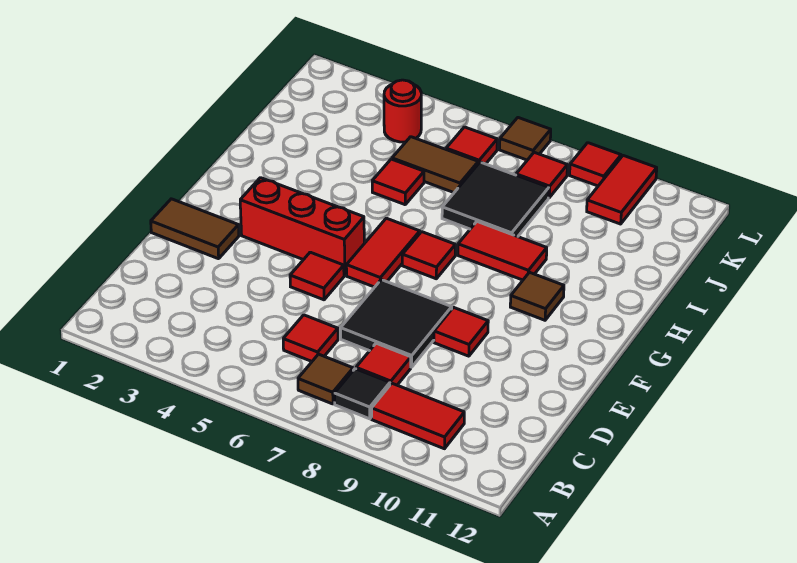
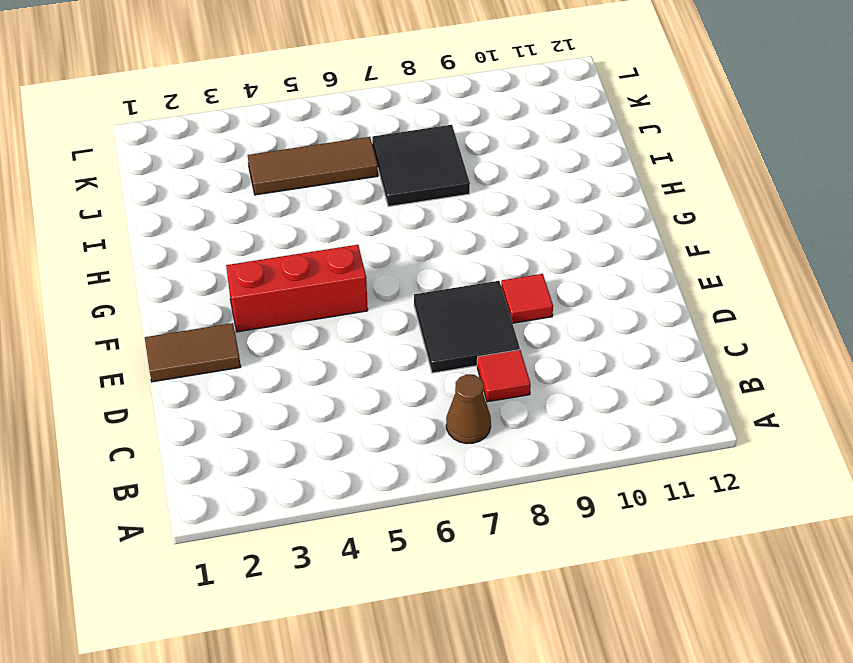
brown 1x1 cone [446,375,491,444] -> brown 1x1 tile [298,354,353,404]
brown 1x3 tile [248,137,378,195] -> brown 1x2 tile [392,137,478,192]
none -> black 1x1 tile [335,369,390,419]
none -> red 1x2 tile [372,383,464,449]
none -> red 1x1 tile [283,315,338,361]

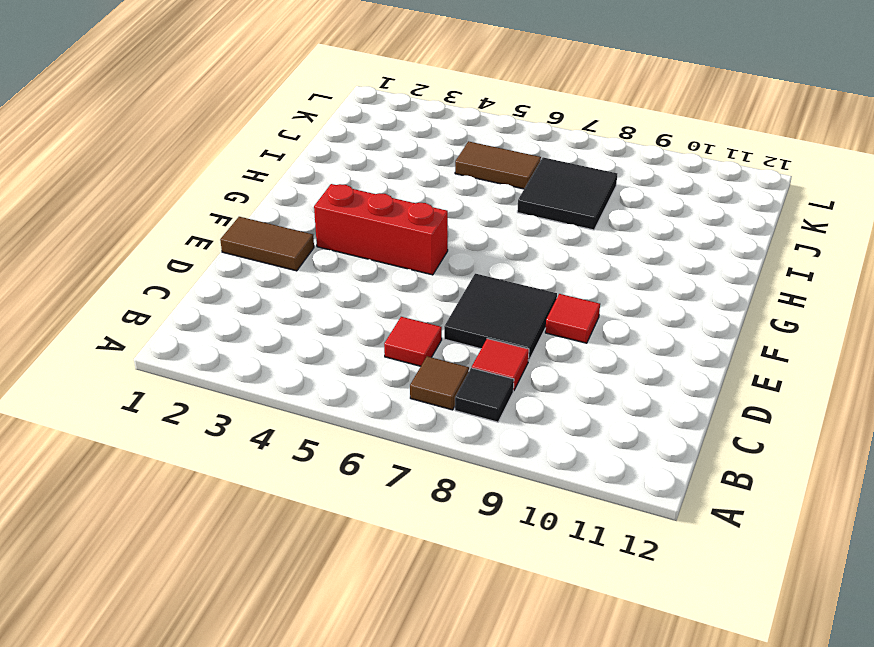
none -> red 1x2 tile [372,383,464,449]
none -> red 1x1 tile [290,252,344,300]
none -> red 1x2 tile [346,218,420,287]

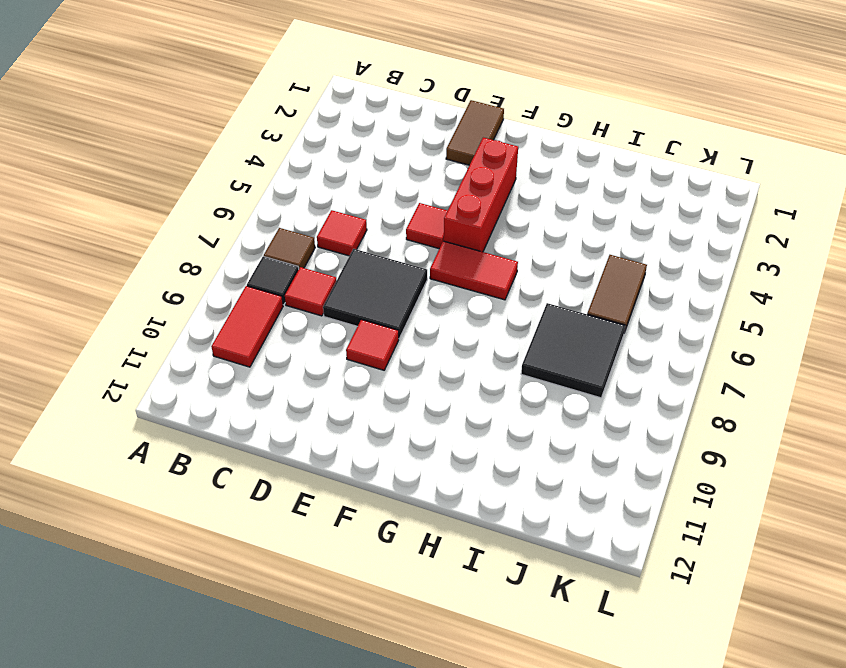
none -> red 1x1 tile [402,232,455,279]
none -> brown 1x1 tile [510,272,564,320]
none -> red 1x2 tile [458,222,547,280]

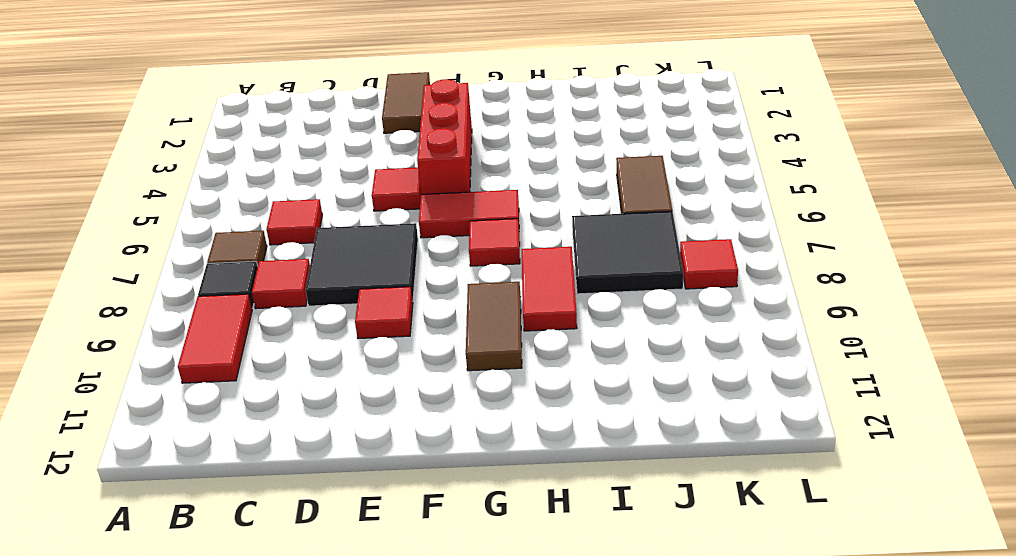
brown 1x2 tile [466,282,522,371] -> brown 1x1 tile [510,272,564,320]
none -> red 1x1 tile [372,159,424,205]
none -> red 1x1 round brick [384,80,421,142]
none -> red 1x1 tile [446,127,497,164]

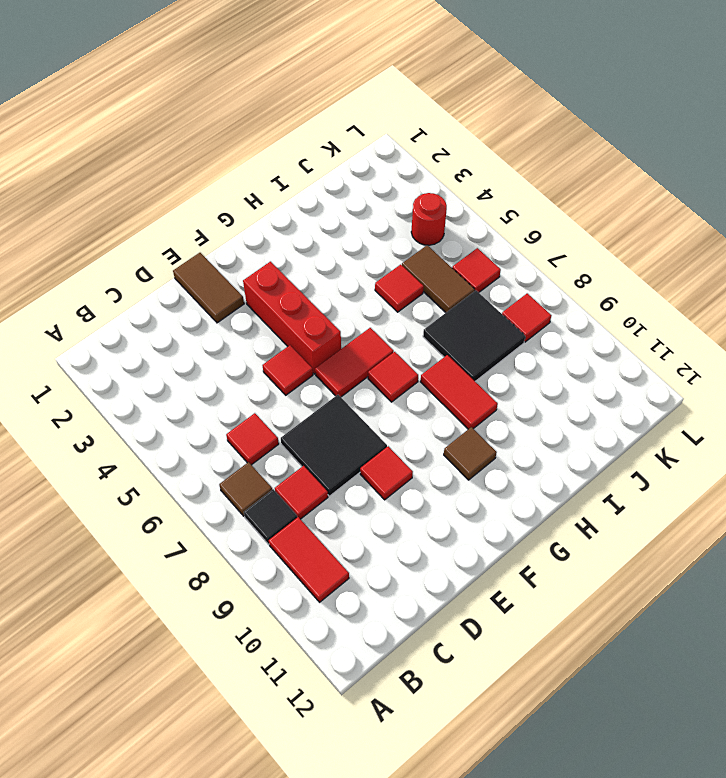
none -> red 1x2 tile [587,156,657,224]
none -> brown 1x1 tile [500,118,551,160]
none -> red 1x1 tile [570,143,621,186]

